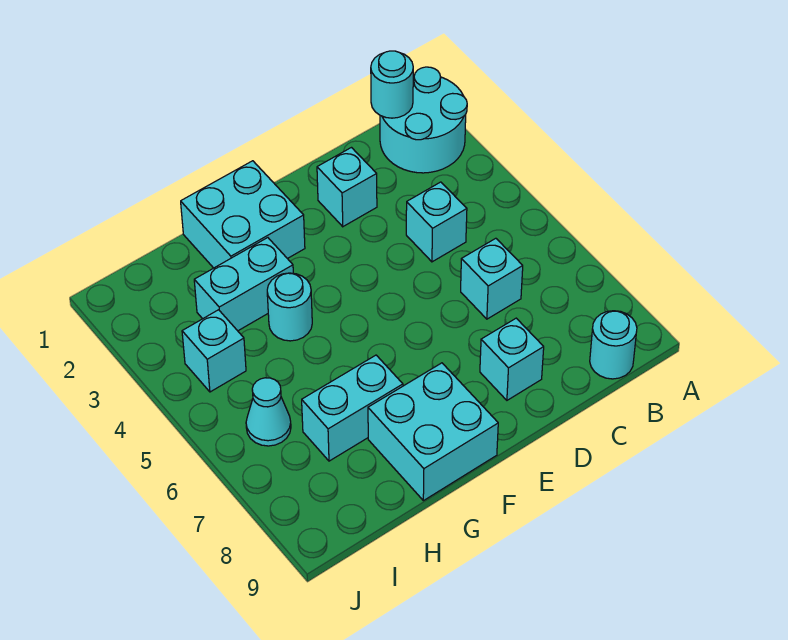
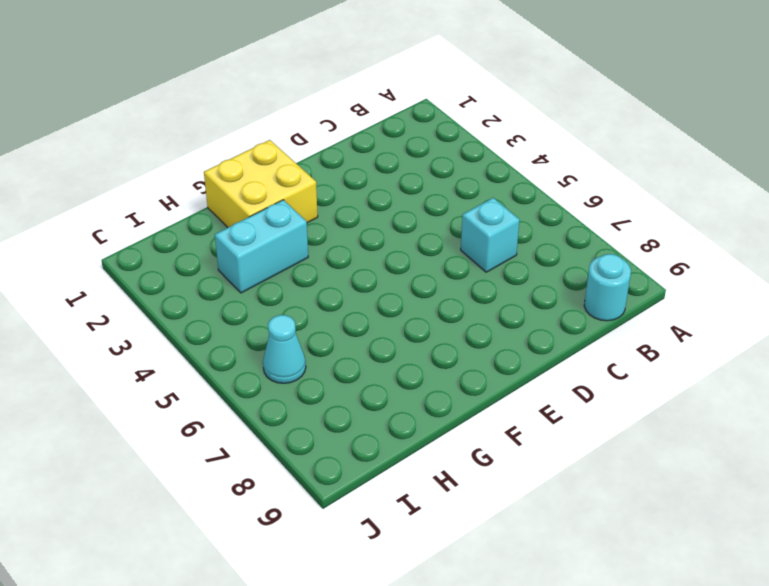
yellow 2x2 brick [204,140,318,227] -> cyan 2x2 brick [181,161,305,268]
none -> cyan 2x2 round brick [380,67,467,173]
none -> cyan 1x1 brick [406,182,467,262]
none -> cyan 1x1 brick [317,148,377,227]

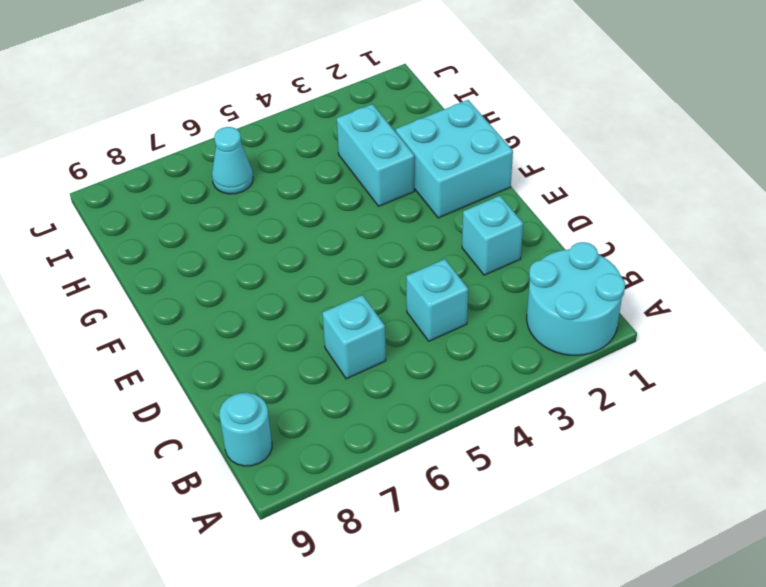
none -> cyan 1x1 brick [480,318,544,400]
none -> cyan 2x2 brick [368,363,498,501]
none -> cyan 1x1 round brick [267,273,312,341]

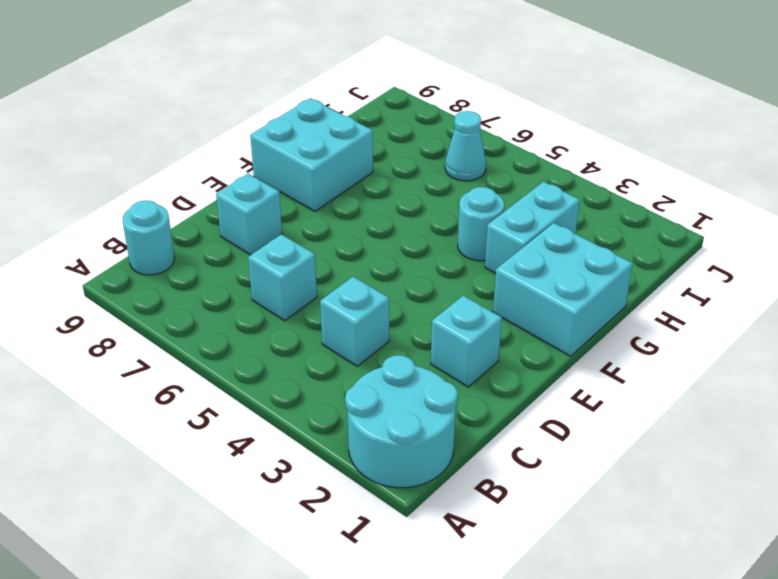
none -> cyan 1x2 brick [302,355,403,461]
none -> cyan 1x1 brick [182,310,246,392]
none -> cyan 1x1 round brick [371,51,413,118]

